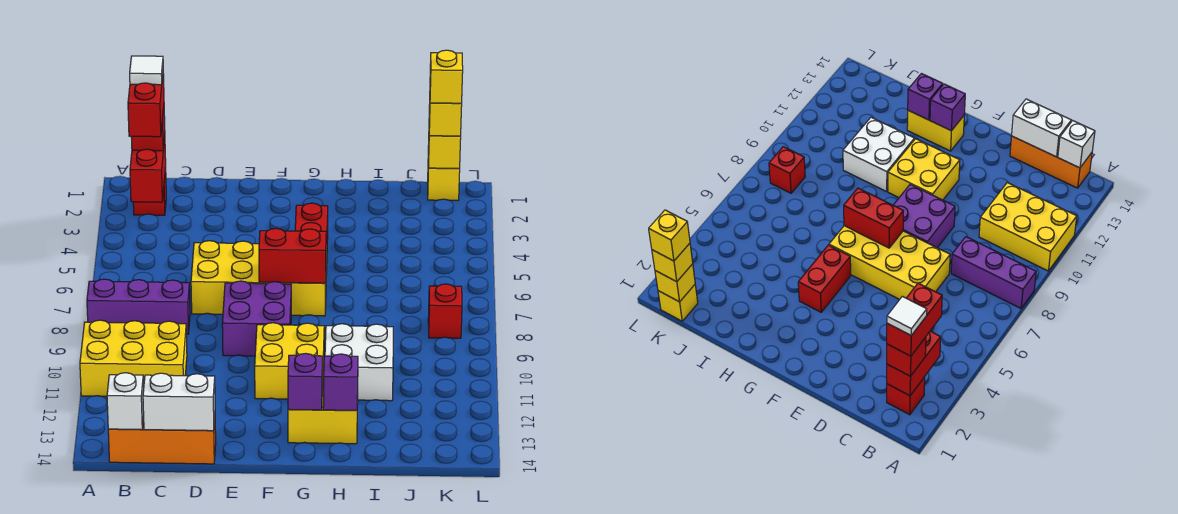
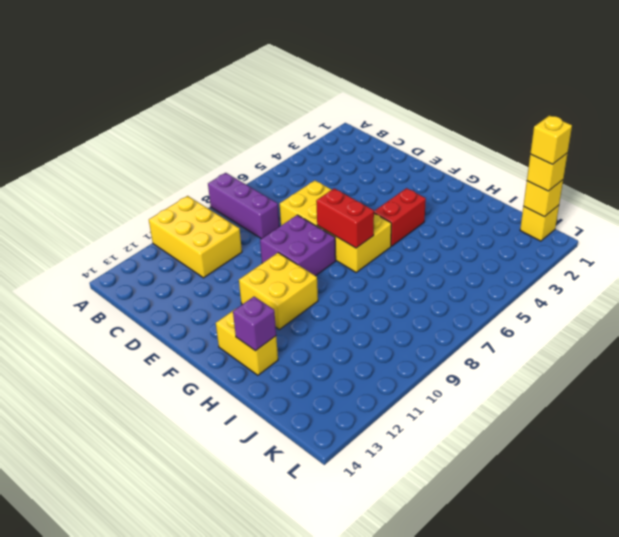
none -> red 1x1 brick [133,168,166,215]
none -> orange 1x3 brick [108,416,216,464]
none -> white 2x2 brick [325,324,393,401]

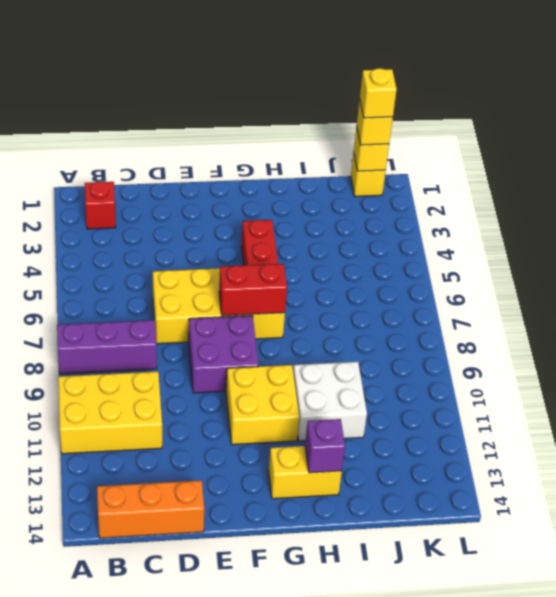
none -> red 1x1 brick [428,284,462,338]
none -> red 1x2 brick [130,137,166,202]
none -> white 1x1 brick [107,373,144,430]

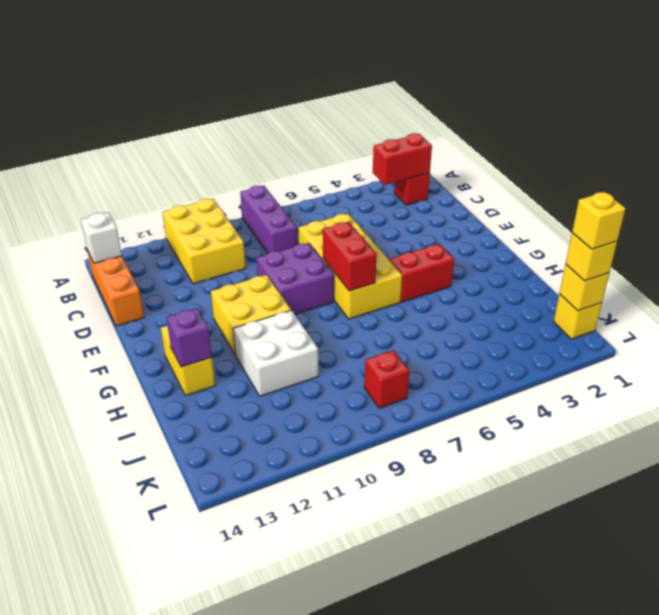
none -> white 1x2 brick [143,373,215,431]
none -> purple 1x1 brick [288,354,323,410]
none -> red 1x1 brick [131,107,165,151]

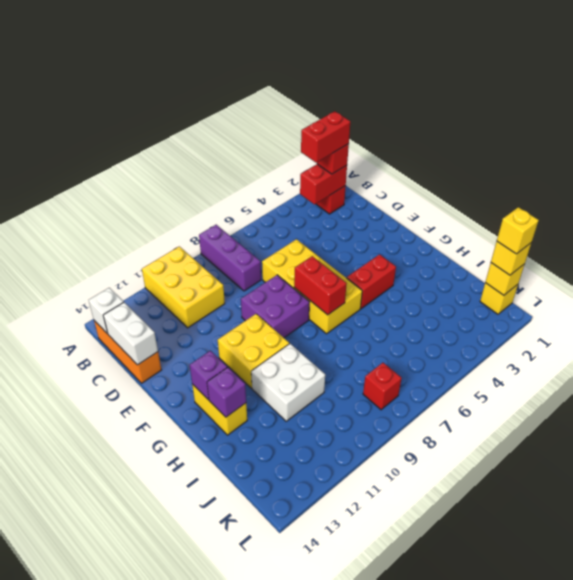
none -> white 1x1 tile [130,56,163,85]

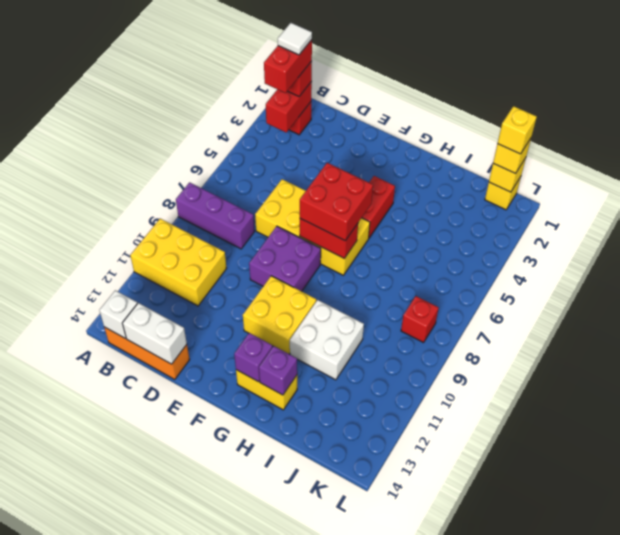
red 2x2 brick [300,163,373,241] -> none

